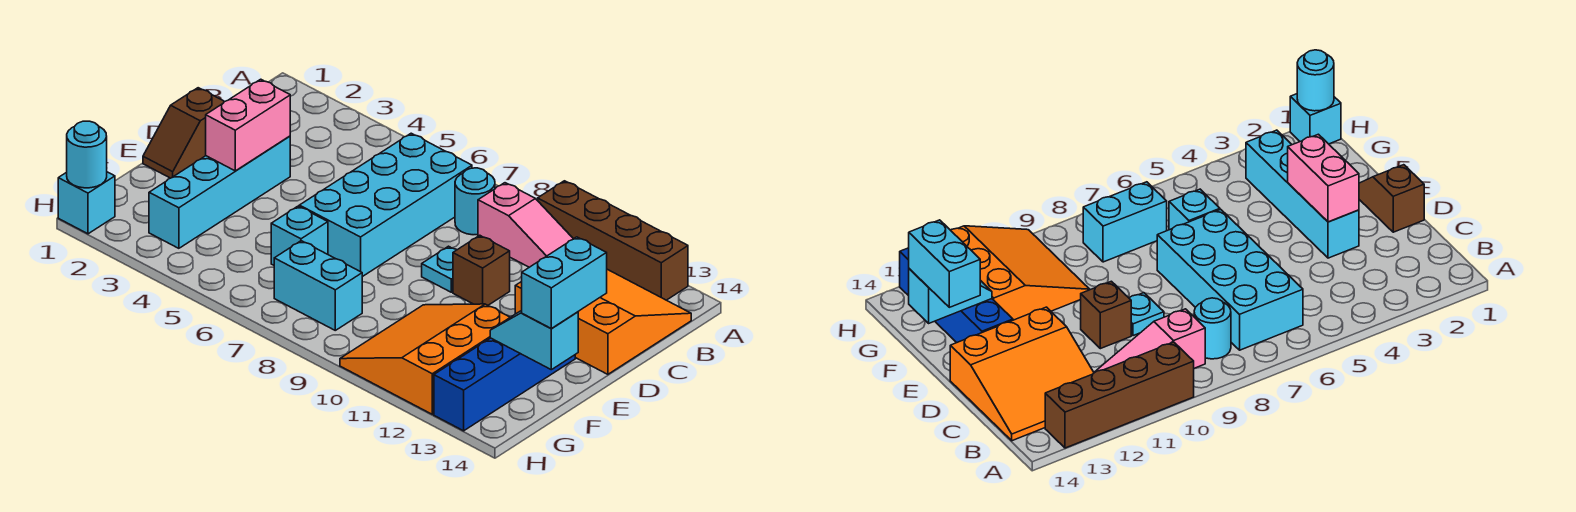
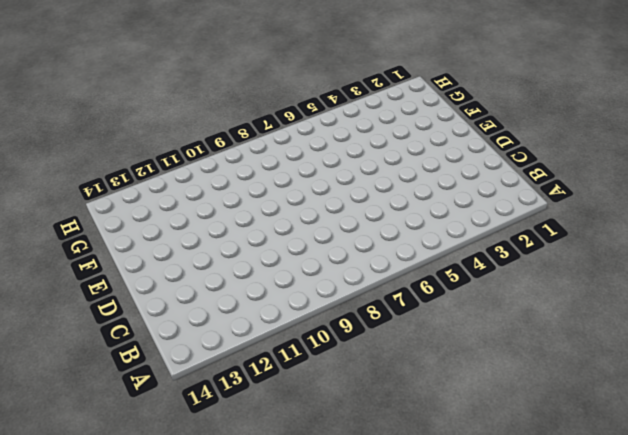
none -> brown 1x4 brick [538,181,688,300]
none -> cyan 2x4 brick [299,133,472,277]
none -> cyan 1x1 round brick [455,168,495,235]

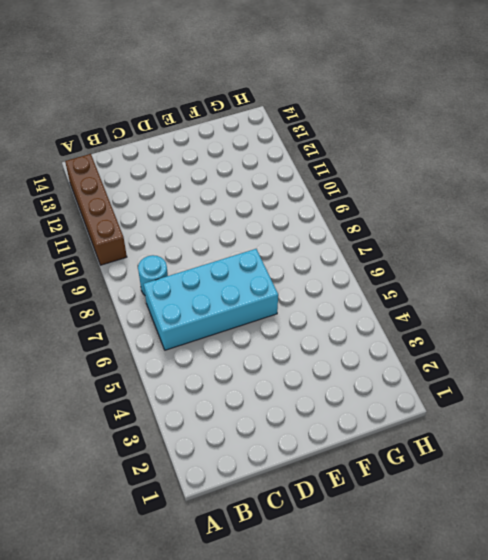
none -> pink 1x3 slope [478,183,573,267]
none -> orange 3x3 slope [515,269,691,374]
none -> brown 1x2 slope [143,88,224,178]

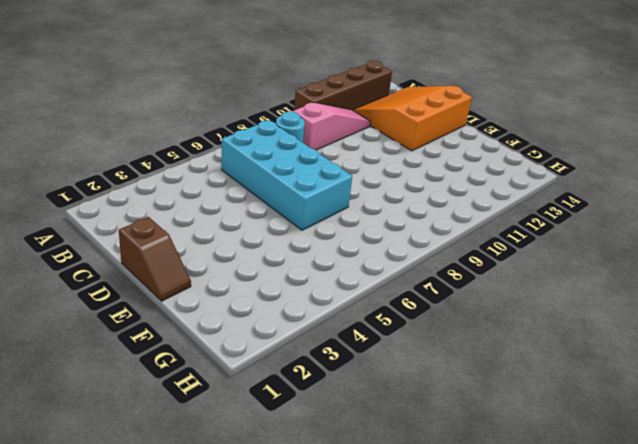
none -> cyan 1x4 brick [149,136,290,248]
none -> cyan 1x1 plate [422,246,457,292]
none -> brown 1x1 brick [453,235,510,305]

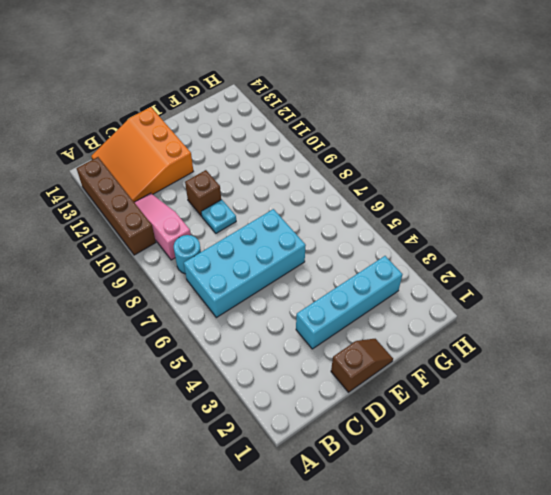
none -> blue 1x4 brick [434,338,575,431]
none -> cyan 1x1 brick [271,206,328,265]
none -> orange 3x3 slope [340,304,510,414]

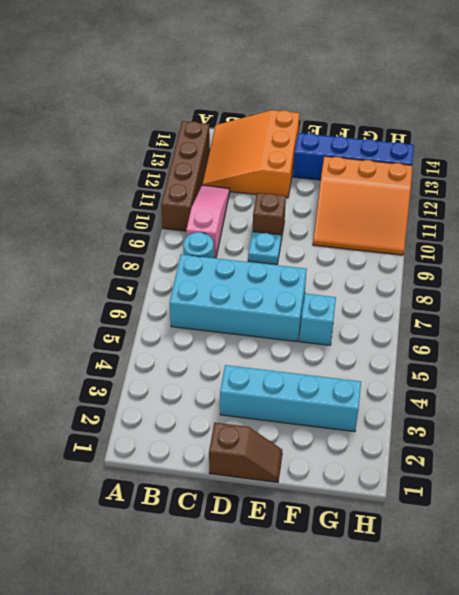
none -> cyan 1x2 brick [274,241,362,330]
none -> cyan 1x1 brick [58,172,115,234]
none -> pink 1x2 brick [206,79,290,171]

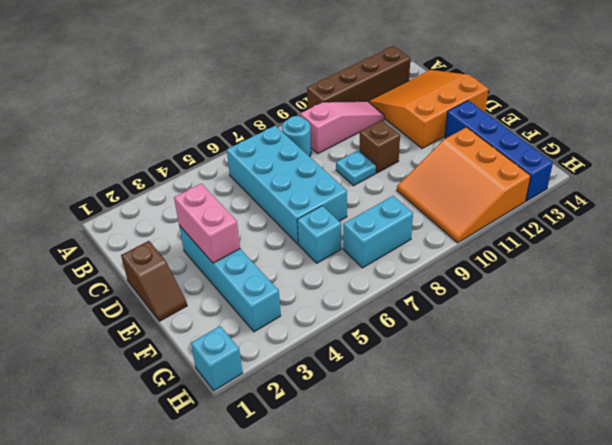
none -> cyan 1x2 slope [490,311,578,370]
none -> cyan 1x1 round brick [67,121,107,188]
none -> cyan 1x2 brick [522,237,607,328]

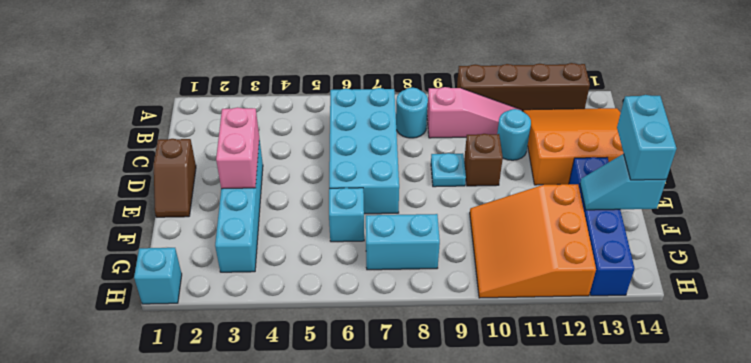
cyan 1x1 round brick [497,109,531,160] -> cyan 1x1 round brick moved to [67,121,107,188]

